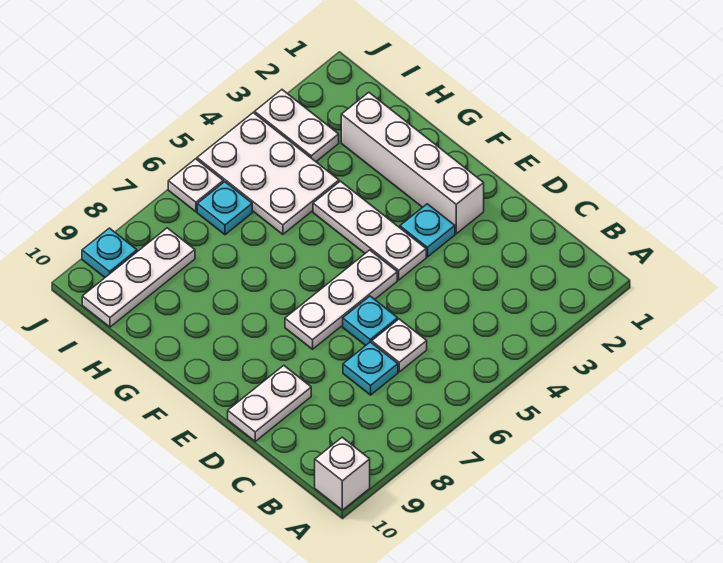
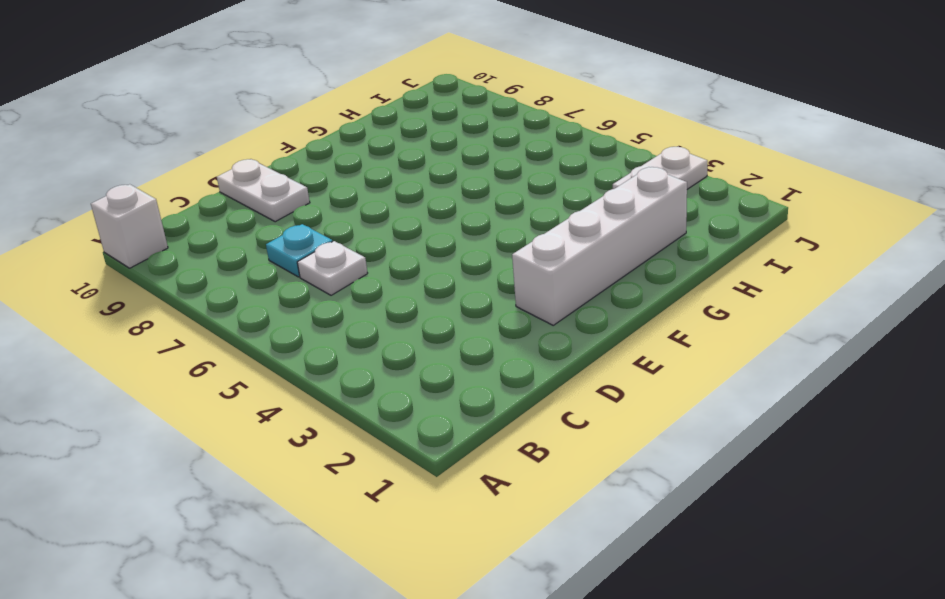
none -> cyan 1x1 plate [343,296,398,346]
none -> cyan 1x1 plate [400,204,455,257]
none -> white 1x3 plate [313,181,426,280]

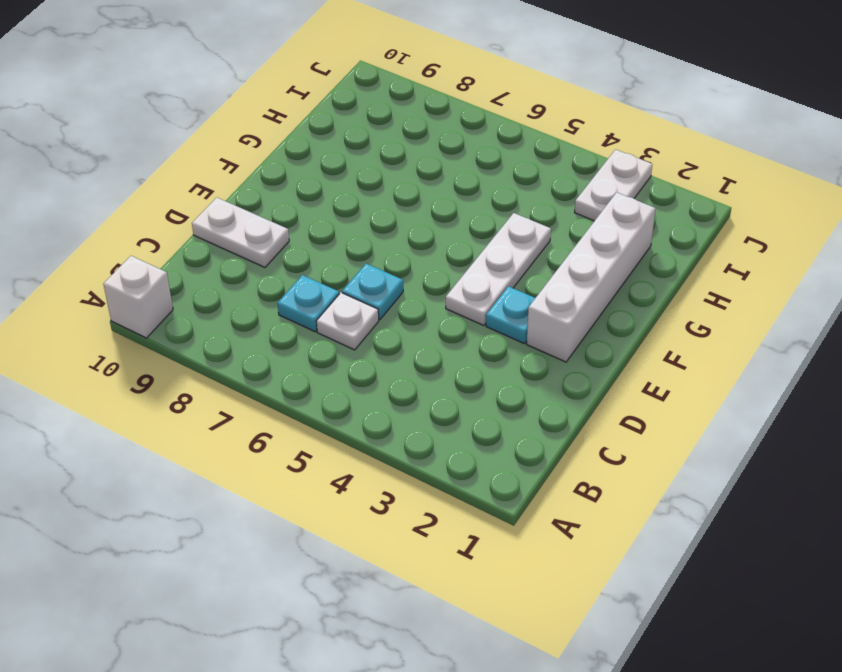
none -> white 1x3 plate [285,250,397,349]
none -> white 2x3 plate [197,113,339,234]
none -> cyan 1x1 plate [197,182,252,235]

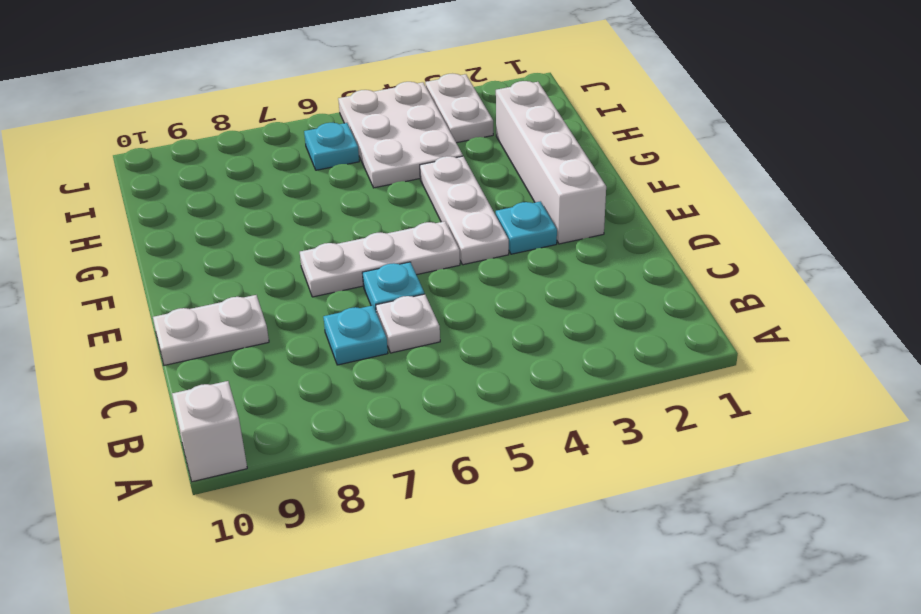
none -> white 1x3 plate [82,228,195,327]
none -> white 1x1 plate [168,159,223,212]
none -> cyan 1x1 plate [82,228,137,277]

